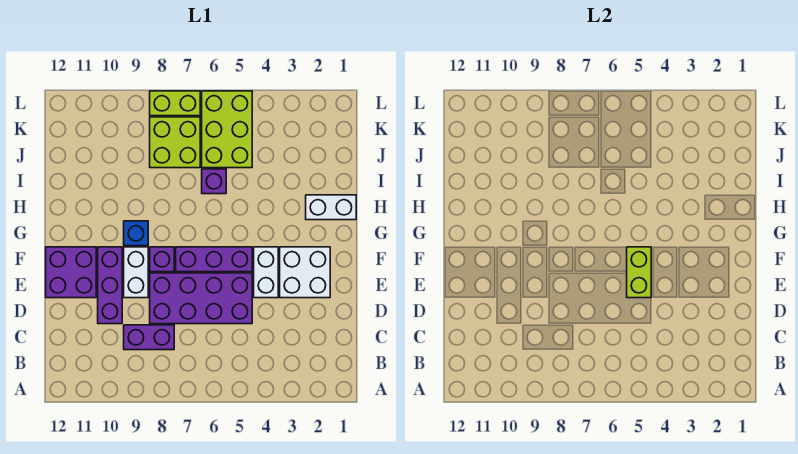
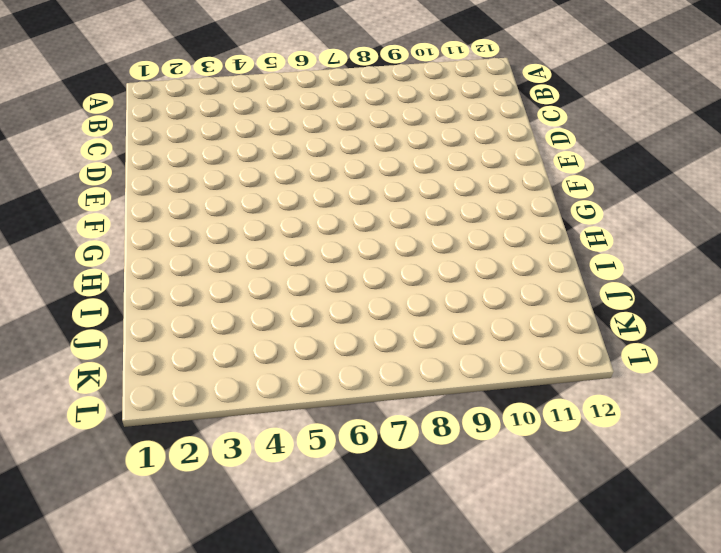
none -> purple 1x2 brick [124,325,174,350]
none -> purple 2x4 brick [150,273,252,324]
none -> purple 1x3 brick [98,247,122,324]

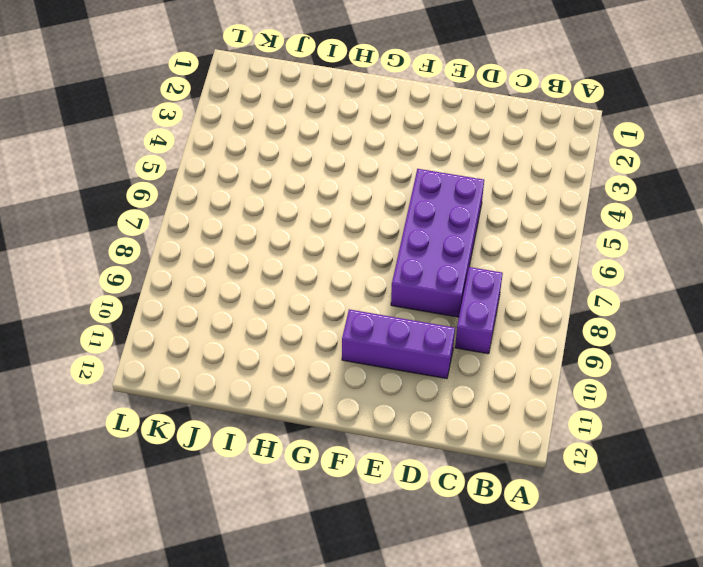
none -> white 2x2 brick [280,247,330,298]
none -> white 1x2 brick [254,247,278,298]
none -> white 1x2 brick [124,247,148,298]

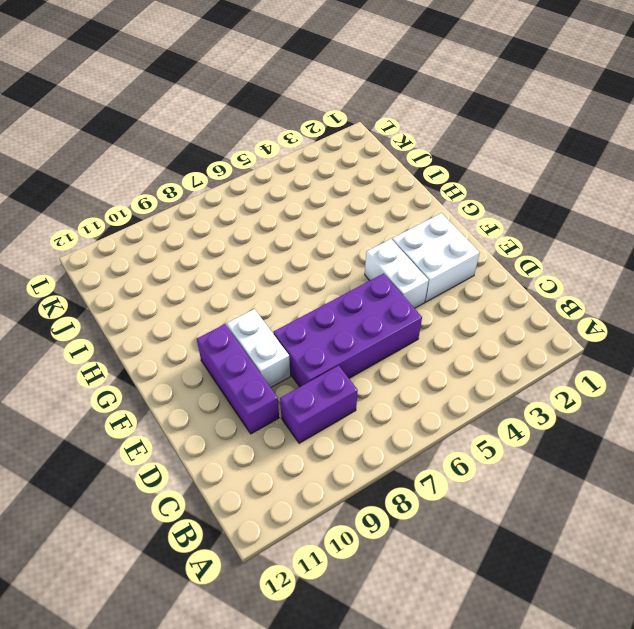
none -> purple 2x2 brick [46,247,96,298]
none -> purple 1x3 brick [176,247,252,272]
none -> purple 1x1 brick [150,247,174,272]

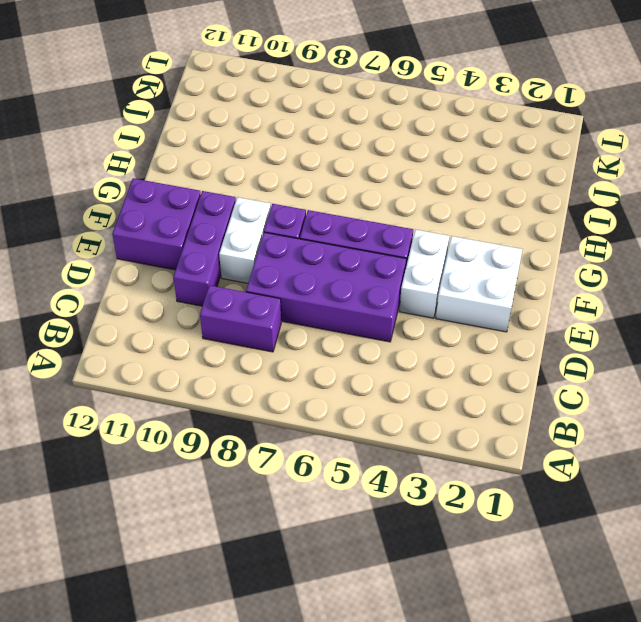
none -> blue 1x1 brick [124,221,148,246]
none -> white 1x2 brick [306,195,356,220]
none -> purple 1x1 brick [202,169,226,194]

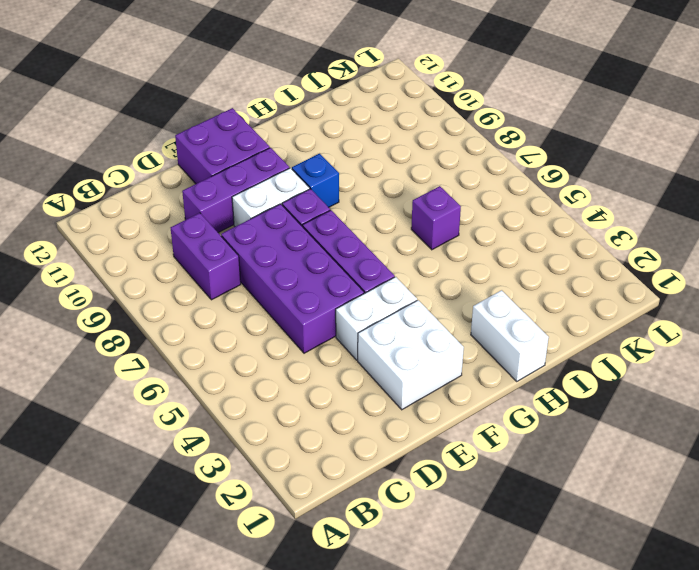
none -> lime 2x3 brick [202,91,252,168]
none -> lime 2x2 brick [150,117,200,168]
none -> lime 1x2 brick [150,91,200,116]

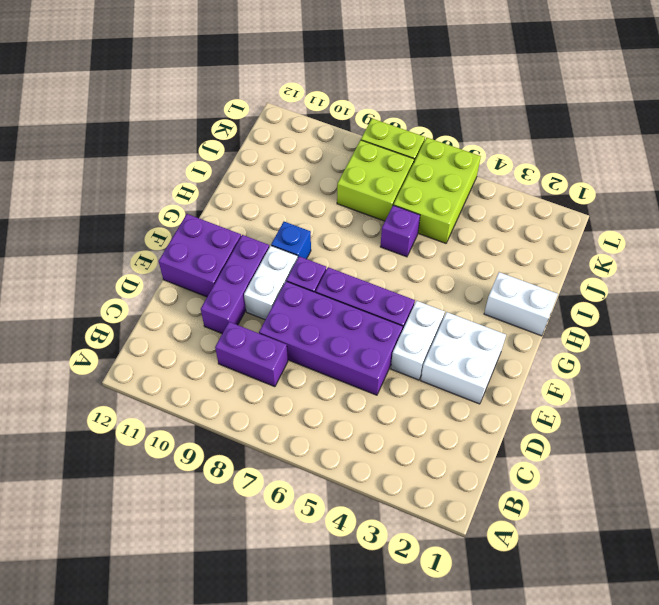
none -> lime 1x2 brick [627,247,651,298]

